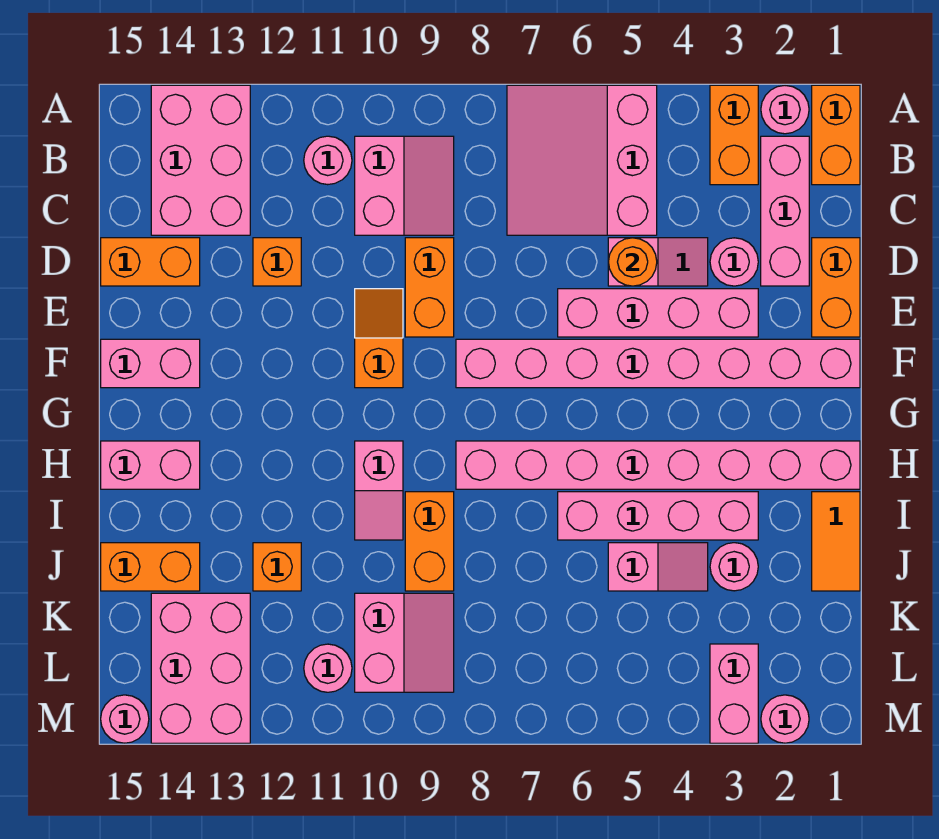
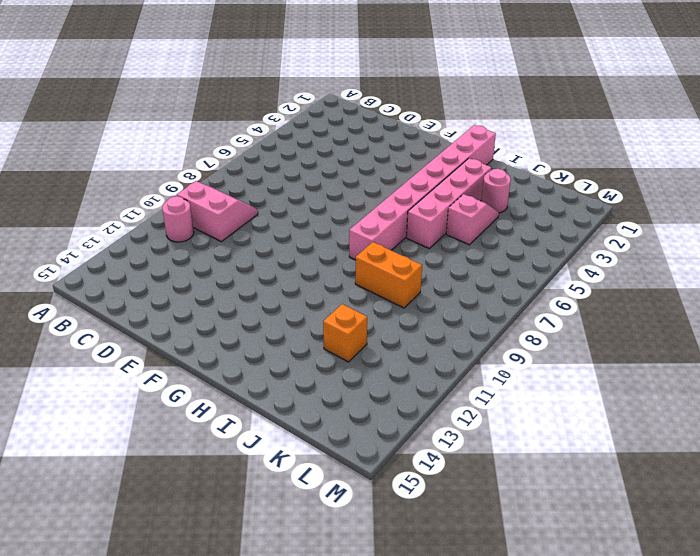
none -> orange 1x2 brick [812,85,860,185]
none -> pink 1x1 round brick [761,86,809,134]
none -> orange 1x2 brick [710,85,758,185]
none -> pink 3x3 slope [507,85,657,235]

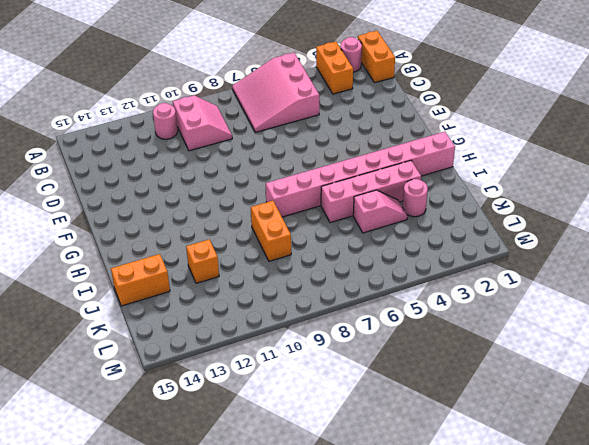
none -> pink 2x3 brick [151,85,250,235]
none -> pink 1x3 brick [761,136,809,286]
none -> orange 1x2 brick [812,238,860,337]
none -> pink 1x1 round brick [710,238,758,286]

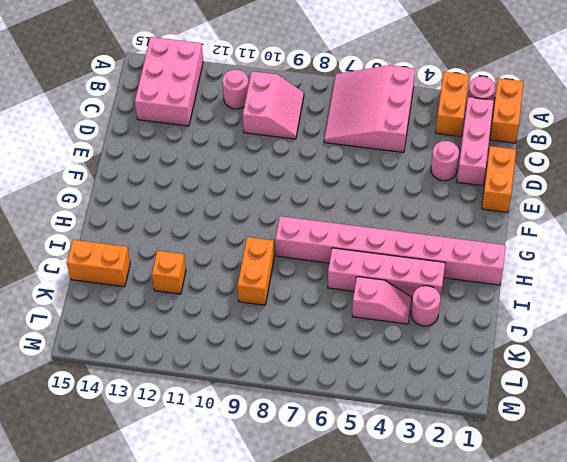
none -> pink 1x2 slope [608,238,708,286]
none -> orange 1x2 brick [405,238,454,337]
none -> orange 1x1 brick [253,238,301,286]
none -> orange 1x2 brick [101,238,200,286]

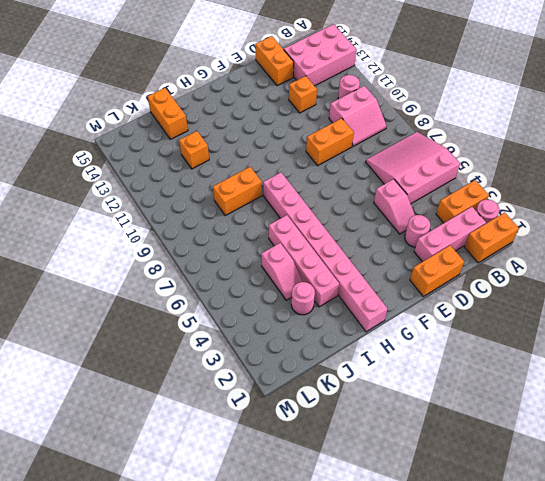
none -> pink 1x4 brick [558,289,758,337]
none -> orange 1x2 slope [355,289,403,388]
none -> pink 1x8 brick [456,339,860,388]
none -> pink 1x2 brick [101,339,200,388]

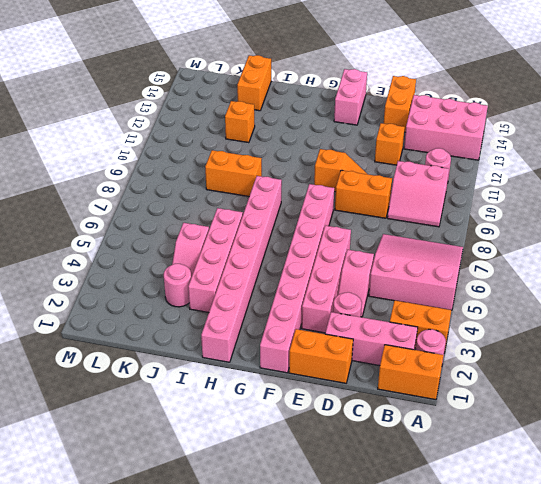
none -> pink 1x2 slope [355,441,403,540]
none -> pink 1x2 brick [101,441,200,489]
none -> orange 1x2 tile [812,492,860,591]
none -> pink 2x2 slope [355,593,454,692]

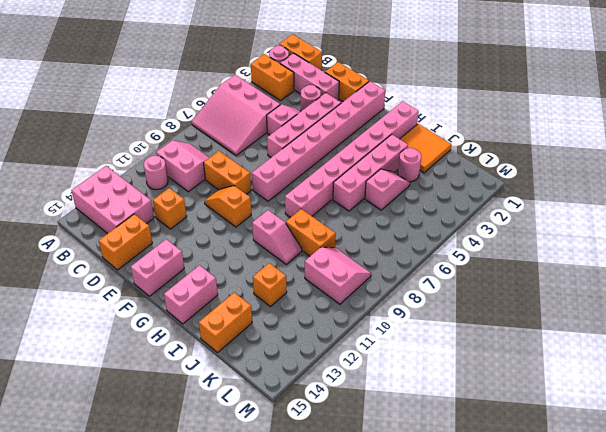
orange 2x2 tile [400,124,451,173] -> orange 1x2 tile [812,492,860,591]
none -> pink 2x3 brick [151,593,250,743]
none -> pink 1x2 brick [710,644,758,743]
none -> pink 1x1 round brick [304,644,352,692]
none -> pink 1x1 round brick [761,695,809,743]

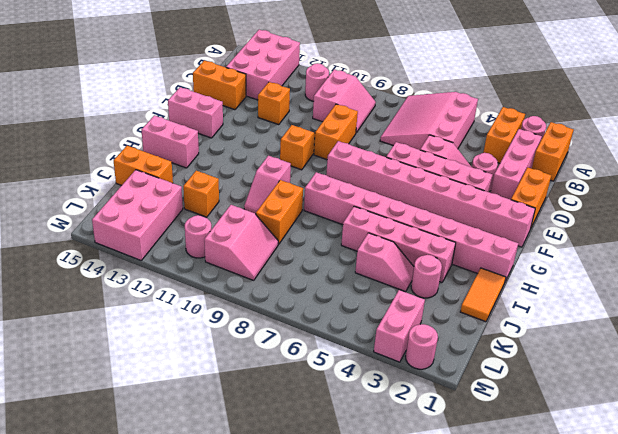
none -> pink 1x1 round brick [101,695,149,743]
none -> orange 1x1 round brick [608,238,657,286]

